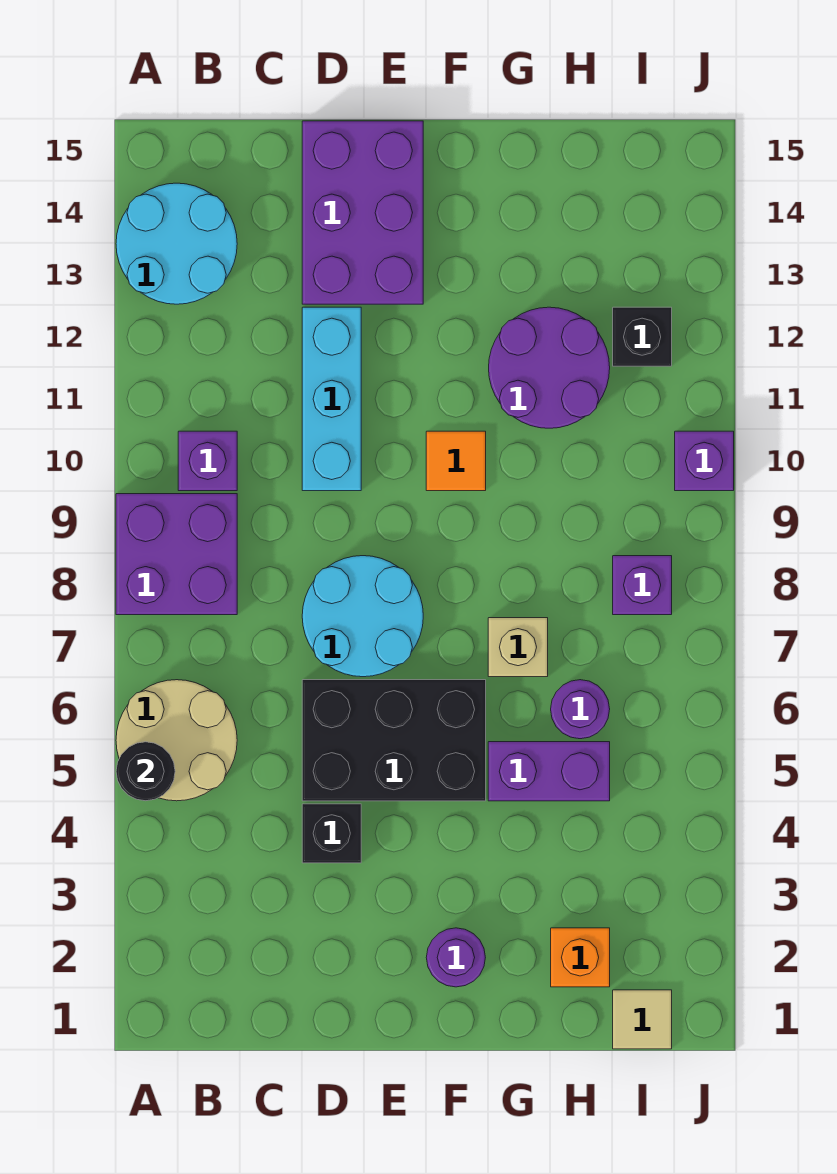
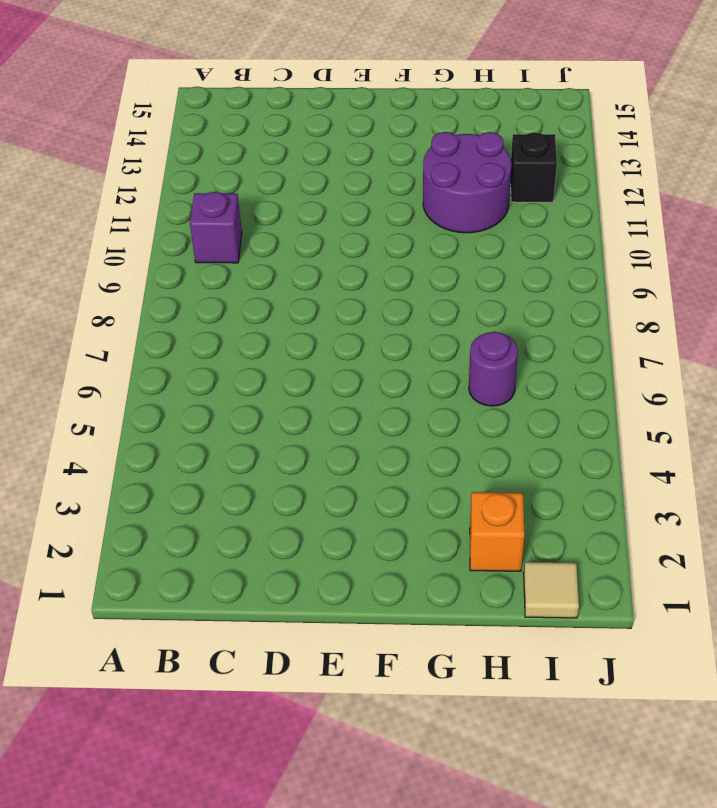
none -> tan 2x2 round brick [116,680,237,801]
none -> purple 2x2 brick [116,494,237,615]
none -> cyan 2x2 round brick [116,183,237,304]

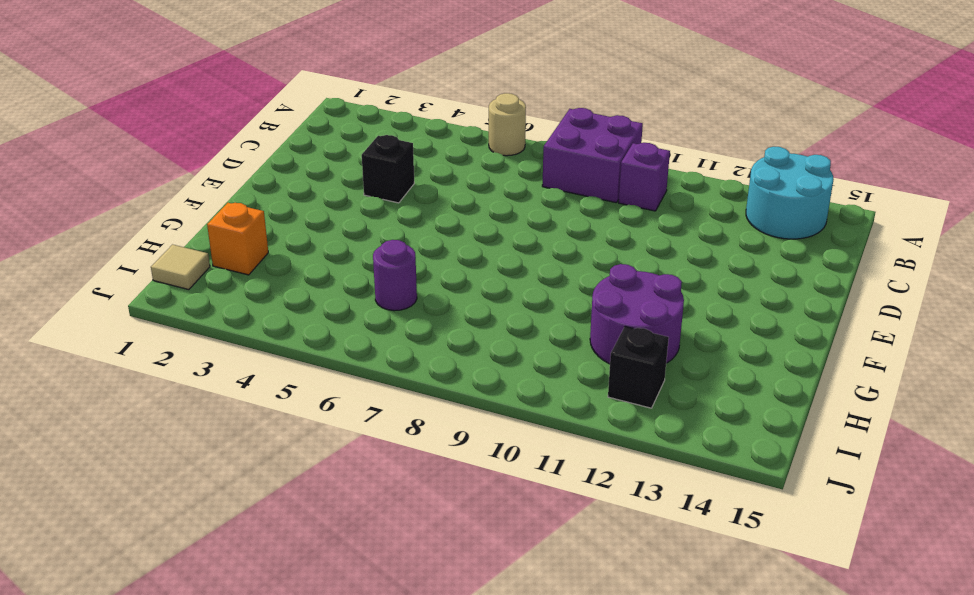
tan 1x1 round brick [489,93,526,156] -> tan 2x2 round brick [116,680,237,801]
none -> black 2x3 brick [302,680,486,801]
none -> cyan 2x2 round brick [302,556,423,677]
none -> cyan 1x3 brick [302,307,361,491]

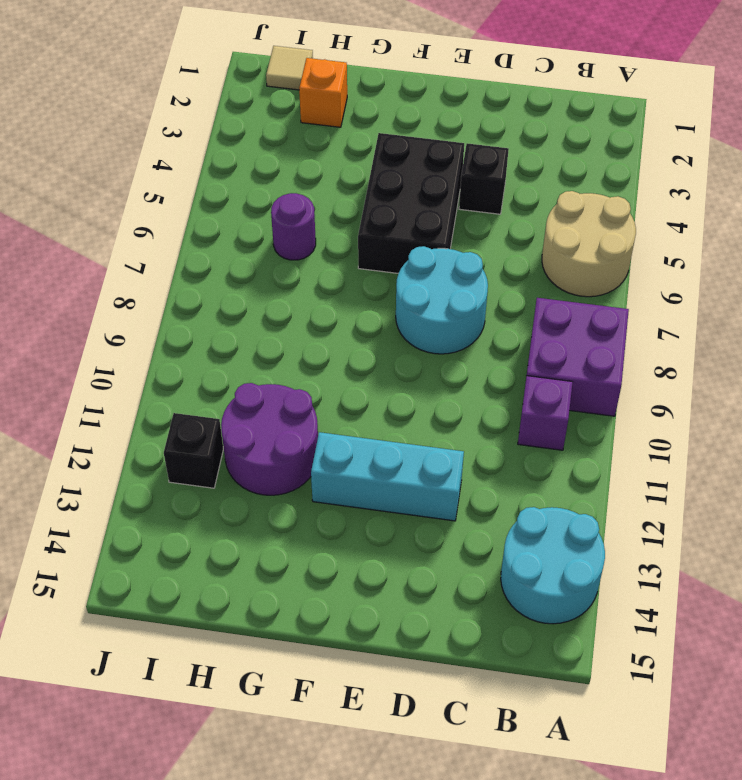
cyan 1x3 brick [311,432,464,521] -> cyan 1x3 brick turned to [302,307,361,491]
black 2x3 brick [358,133,464,273] -> black 2x3 brick turned to [302,680,486,801]
none -> purple 2x3 brick [302,121,423,304]
none -> purple 1x1 round brick [426,928,485,987]
none -> orange 1x1 tile [426,431,486,491]

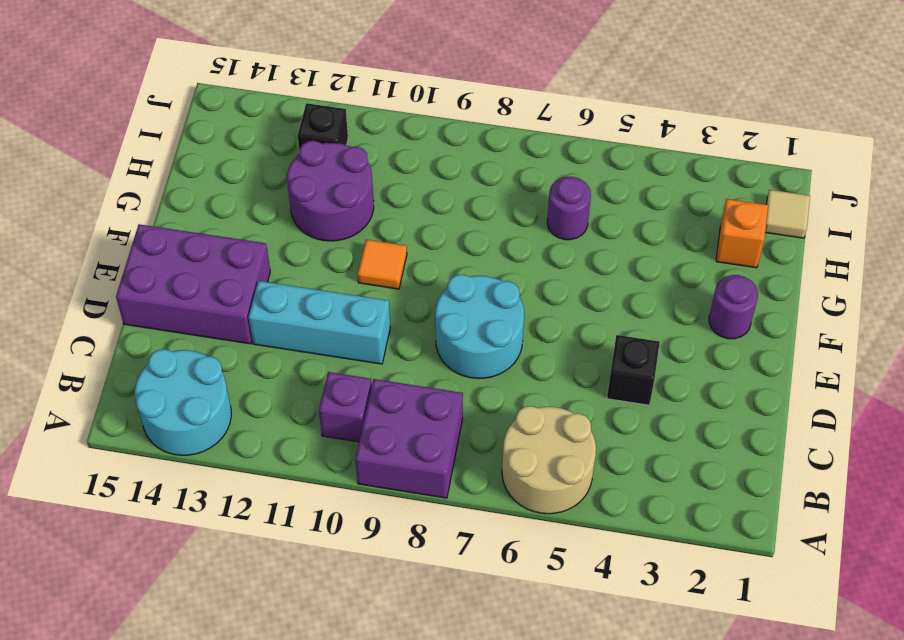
none -> black 2x3 brick [302,680,486,801]
none -> purple 1x2 brick [488,742,610,801]
none -> tan 1x1 brick [488,618,548,677]

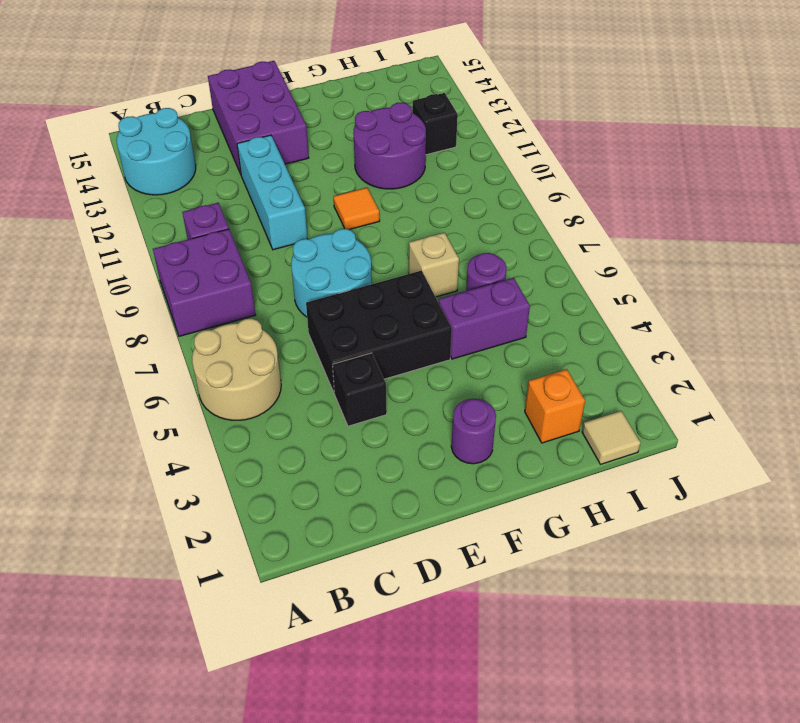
none -> purple 1x1 brick [613,556,672,615]
none -> purple 1x1 brick [675,431,734,491]
none -> black 1x1 round brick [116,742,175,801]

